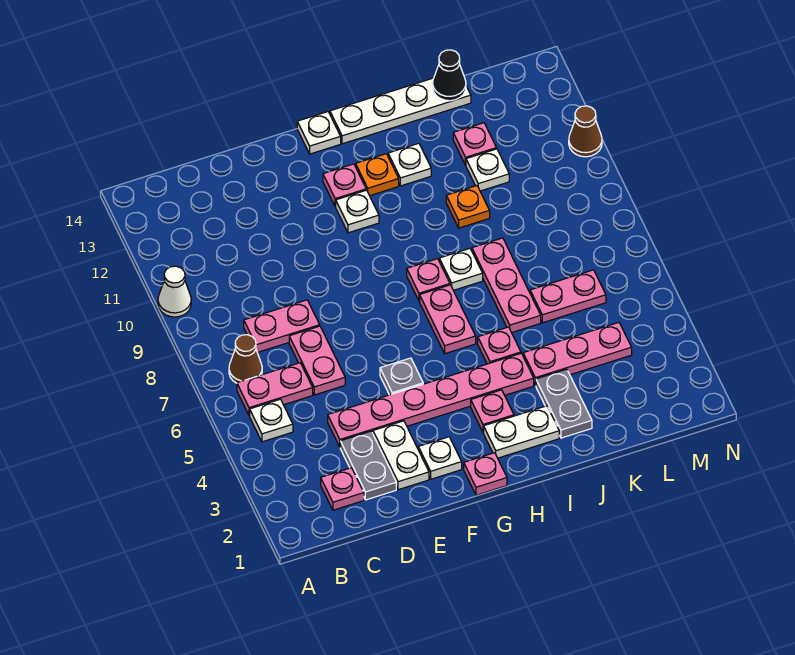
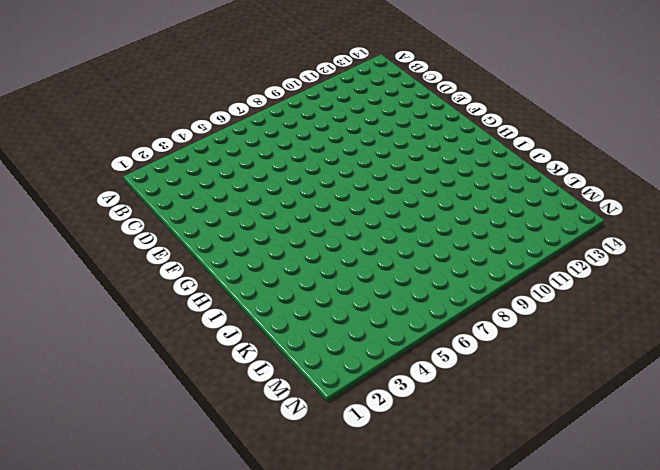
none -> white 1x1 cone [158,266,191,317]
none -> white 1x1 plate [250,399,293,442]
none -> pink 1x2 plate [237,363,313,416]
none -> brown 1x1 cone [229,335,262,383]

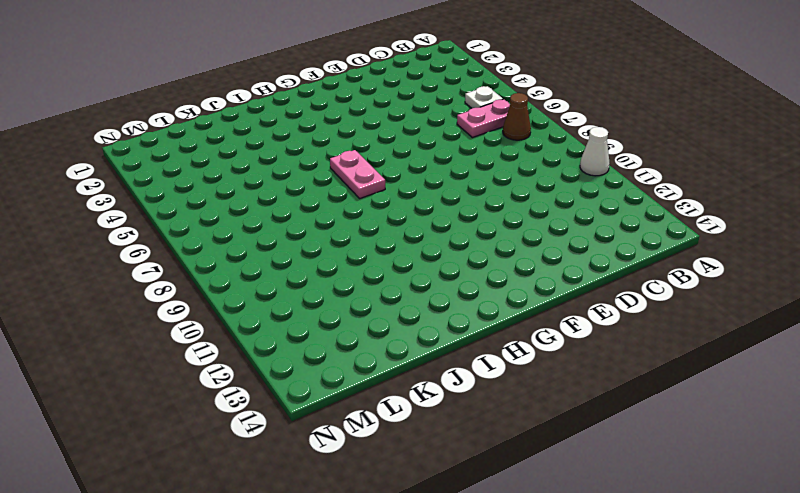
none -> pink 1x1 plate [321,468,364,510]
none -> pink 1x2 plate [244,300,320,352]
none -> grey 1x2 plate [340,431,396,500]
none -> pink 1x6 plate [328,353,534,447]

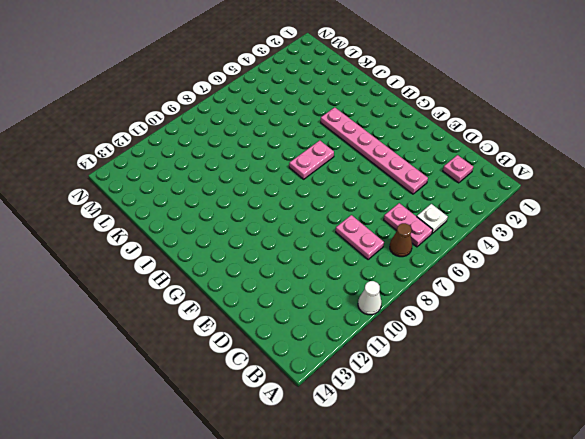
none -> grey 1x2 plate [340,431,396,500]
none -> pink 1x2 plate [289,326,345,395]
none -> white 1x2 plate [373,421,429,490]
none -> white 1x1 plate [418,437,462,479]

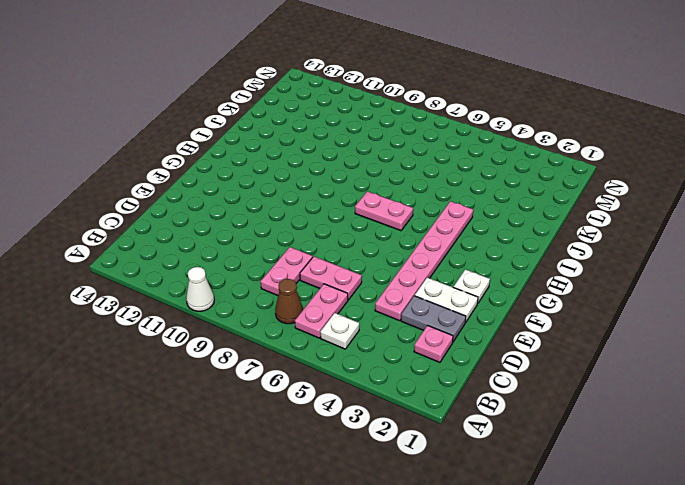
none -> grey 1x1 plate [380,358,423,395]
none -> pink 1x1 plate [464,453,507,495]
none -> white 1x1 plate [336,190,379,233]
none -> pink 1x1 plate [323,164,366,207]

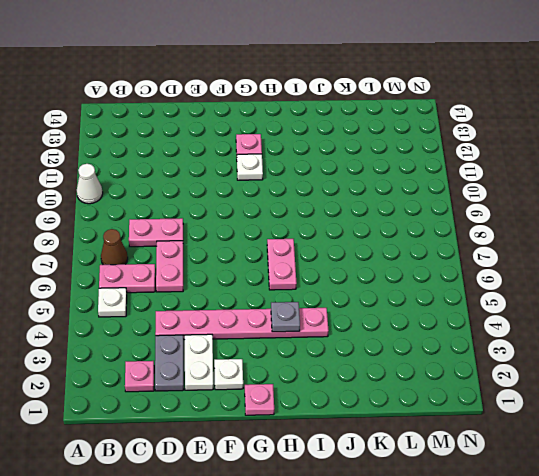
grey 1x1 plate [271,302,300,332] -> grey 1x1 plate moved to [380,358,423,395]
none -> white 1x1 plate [297,112,341,154]
none -> white 1x2 plate [484,406,559,458]
none -> pink 1x1 plate [471,390,514,432]
none -> pink 1x1 plate [407,259,450,301]

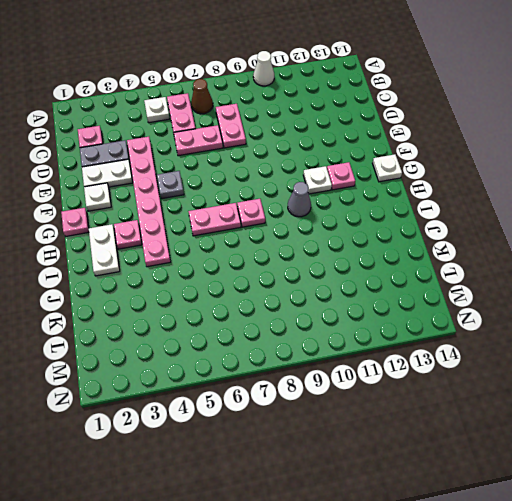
grey 1x1 cone [288,182,311,217] -> none
none -> orange 1x1 plate [356,154,399,196]
none -> white 1x4 plate [330,78,471,144]
none -> pink 1x1 plate [478,327,521,364]
none -> white 1x1 plate [439,248,483,290]

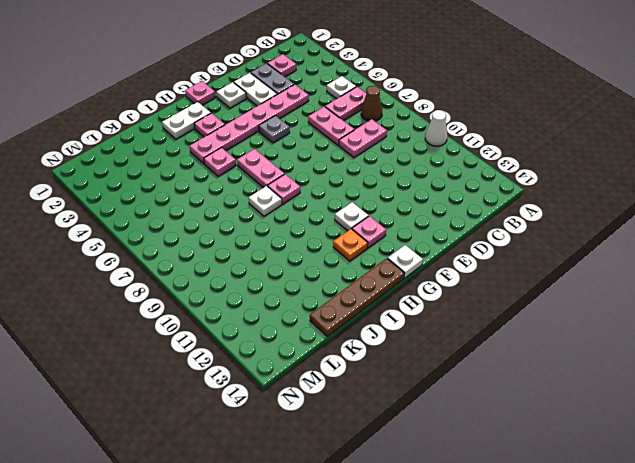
brown 1x4 plate [310,258,405,336] -> white 1x4 plate [330,78,471,144]
none -> white 1x1 plate [388,143,431,186]
none -> grey 1x2 plate [536,369,592,438]
none -> pink 1x3 plate [523,323,632,386]
none -> pink 1x3 plate [472,238,541,333]

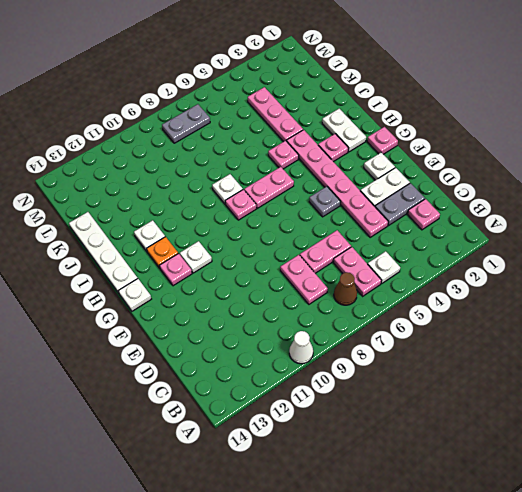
grey 1x2 plate [162,104,210,143] -> grey 1x2 plate moved to [536,369,592,438]
none -> pink 1x3 plate [472,238,541,333]
none -> orange 1x1 plate [446,186,490,228]
none -> pink 1x2 plate [530,270,606,323]
none -> white 1x1 plate [466,149,509,191]

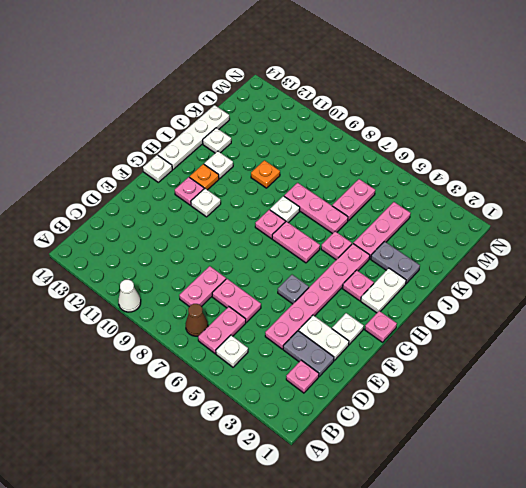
white 1x1 plate [203,128,231,153] -> white 1x1 plate moved to [466,149,509,191]
none -> pink 1x1 plate [453,123,497,165]
none -> brown 1x1 cone [569,106,602,157]
none -> black 1x1 cone [433,50,466,101]

